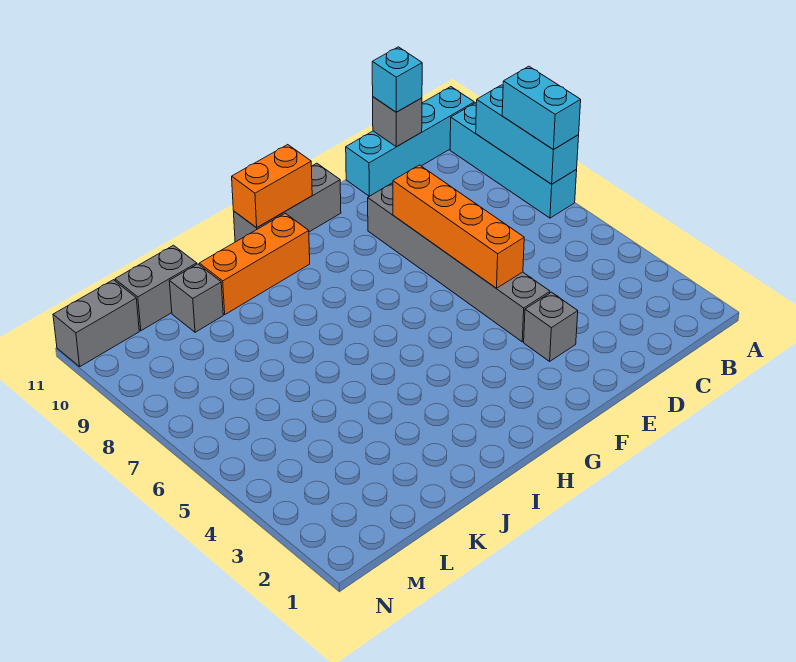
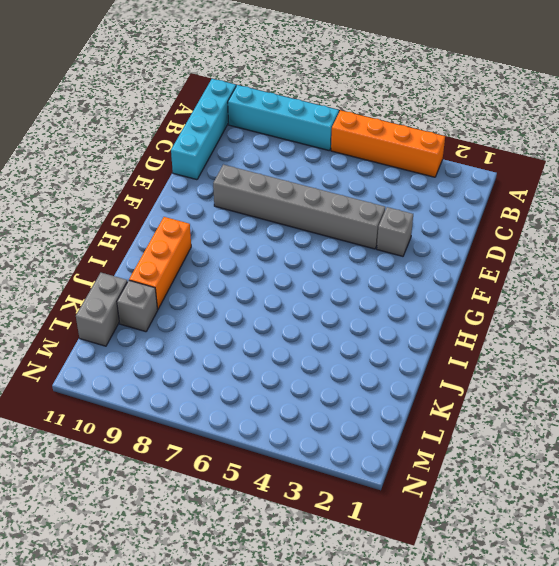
orange 1x4 brick [331,110,445,177] -> orange 1x4 brick moved to [393,165,524,288]
none -> grey 1x3 brick [234,163,341,242]
none -> grey 1x2 brick [53,280,139,367]
none -> cyan 1x3 brick [476,85,579,184]

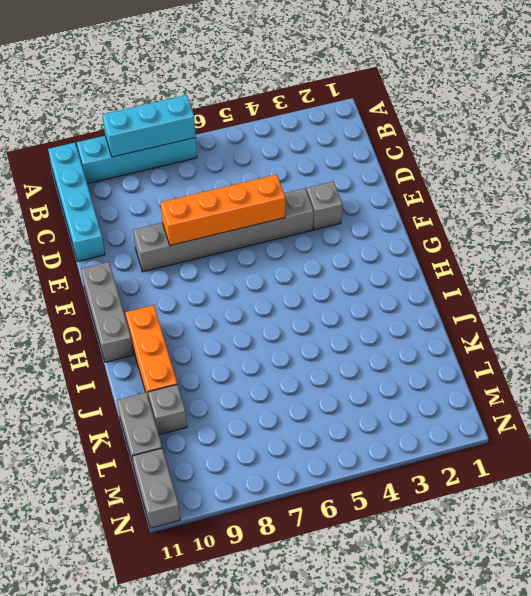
none -> grey 1x1 brick [373,97,422,147]
none -> orange 1x2 brick [232,145,312,228]
none -> cyan 1x2 brick [502,66,581,150]

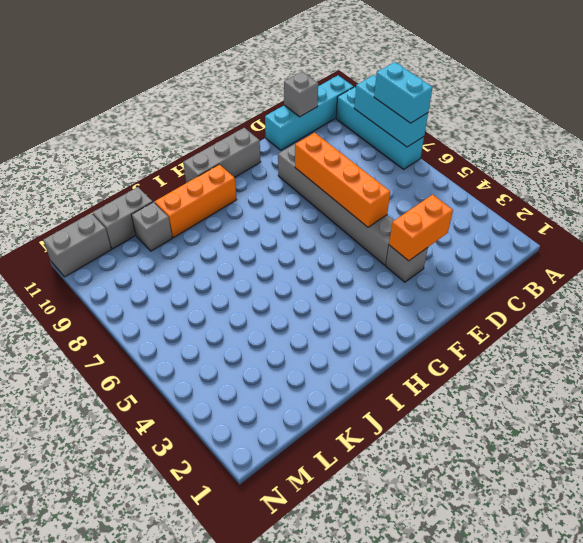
orange 1x2 brick [389,195,453,261] -> orange 1x2 brick moved to [232,145,312,228]
none -> cyan 1x1 brick [372,47,422,112]

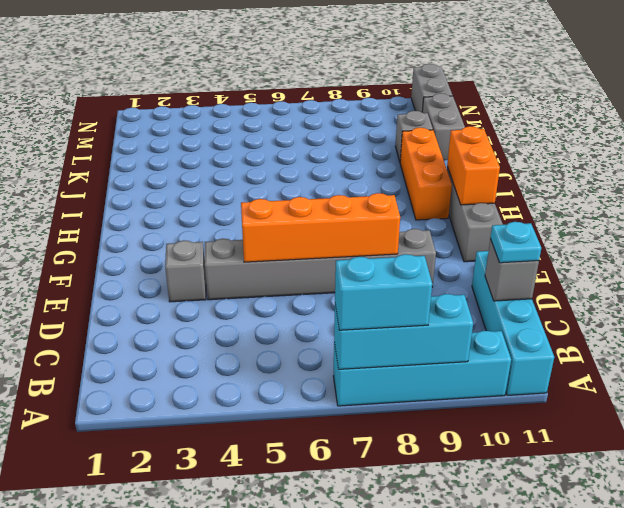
cyan 1x1 plate [490,222,541,263] -> cyan 1x1 brick [372,47,422,112]

